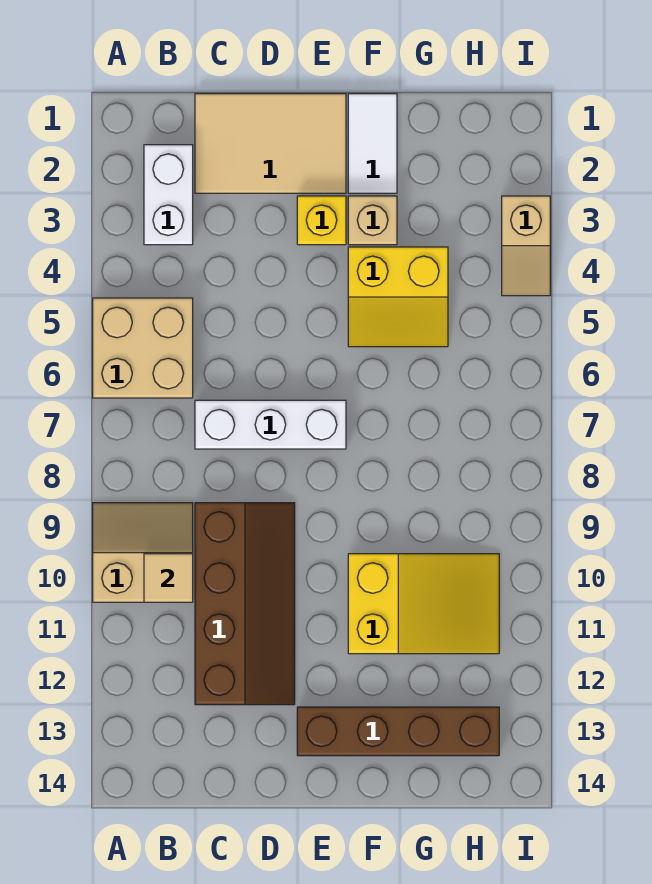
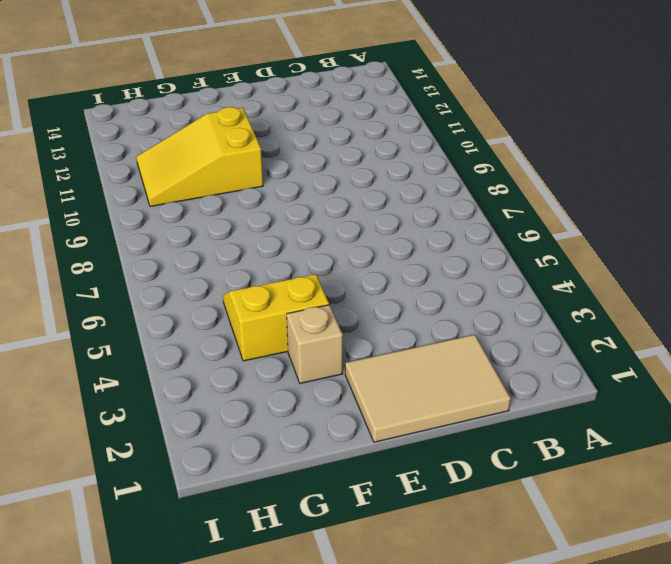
none -> tan 2x2 brick [93,298,193,398]
none -> tan 2x2 slope [93,503,193,602]
none -> white 1x2 brick [144,145,193,245]

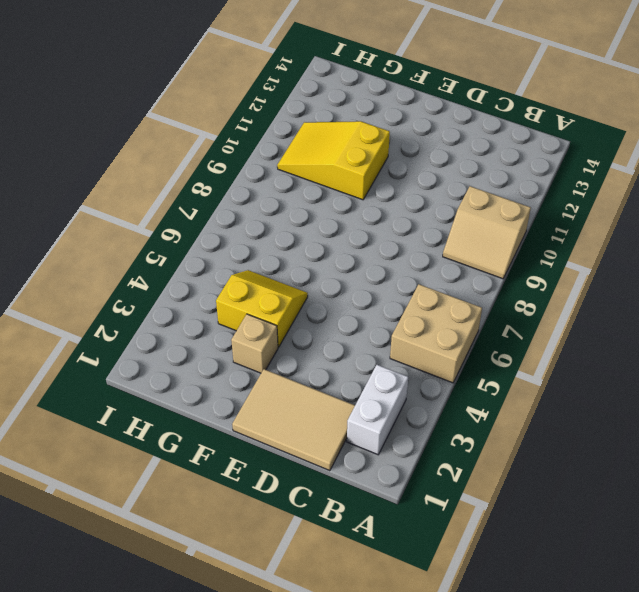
none -> white 1x3 brick [195,400,346,449]
none -> brown 2x4 slope [195,503,295,705]
none -> yellow 1x1 brick [297,196,346,245]

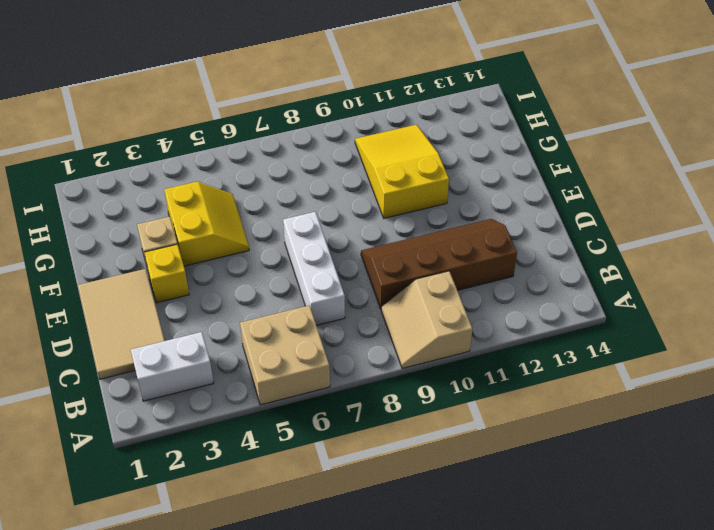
none -> brown 1x4 brick [297,707,499,756]
none -> white 1x2 tile [348,94,397,193]
none -> tan 1x2 slope [502,196,550,296]

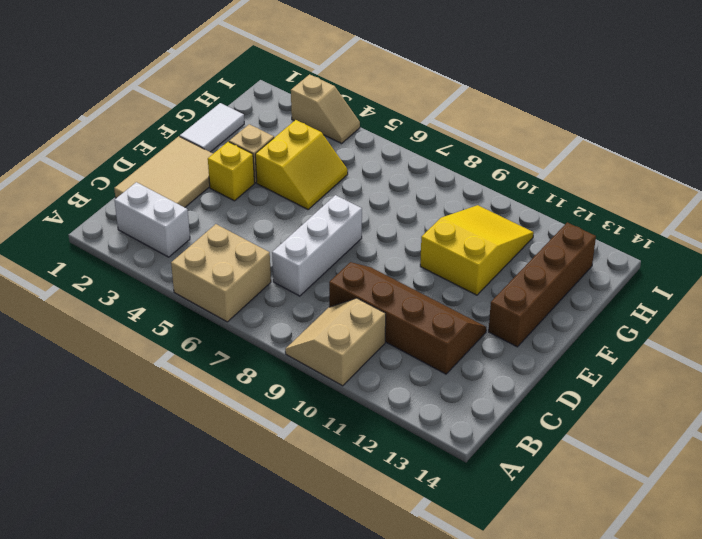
white 1x2 tile [180,103,244,152] -> white 1x2 tile turned to [348,94,397,193]
none -> tan 1x1 tile [144,554,193,602]

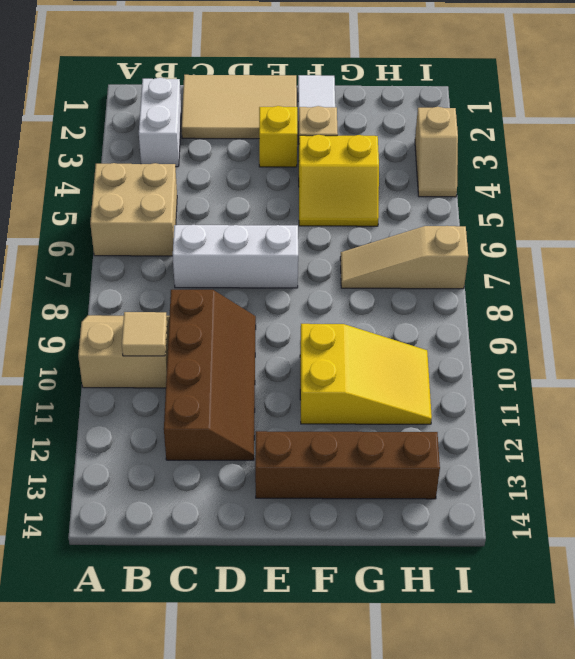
tan 1x3 slope [340,226,468,289] -> none

